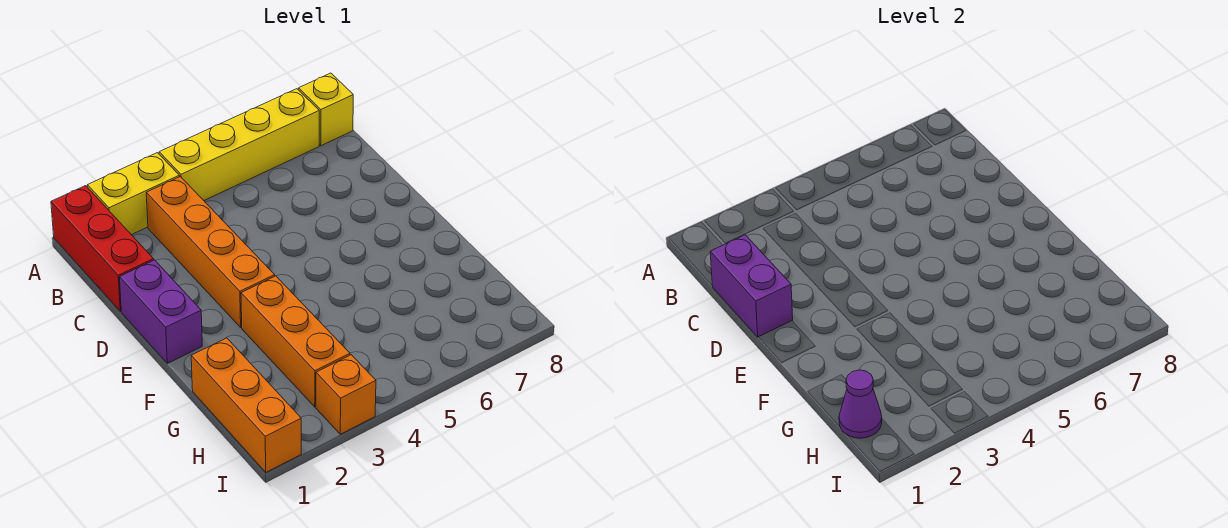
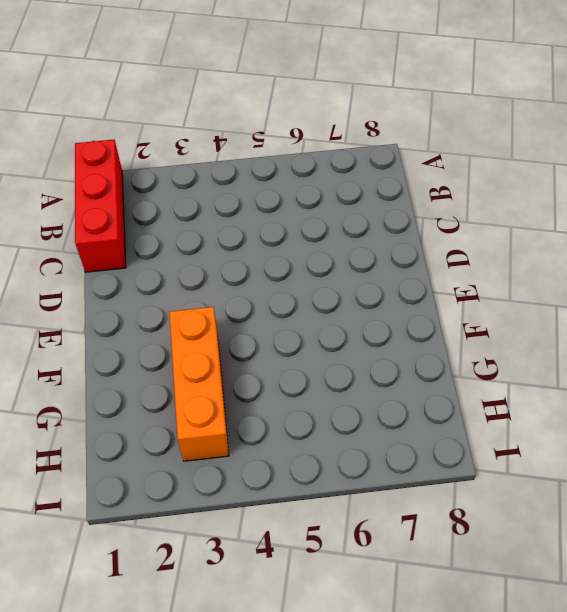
none -> yellow 1x2 brick [87,153,179,235]
none -> yellow 1x4 brick [159,89,319,200]

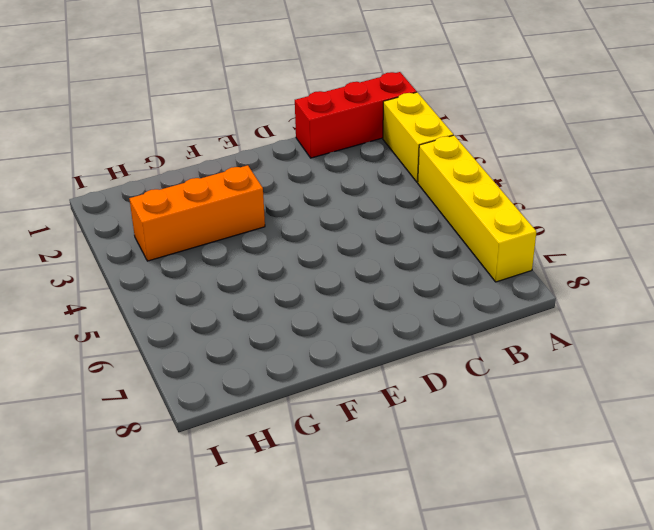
none -> yellow 1x1 brick [299,73,353,146]
none -> orange 1x4 brick [146,177,275,327]

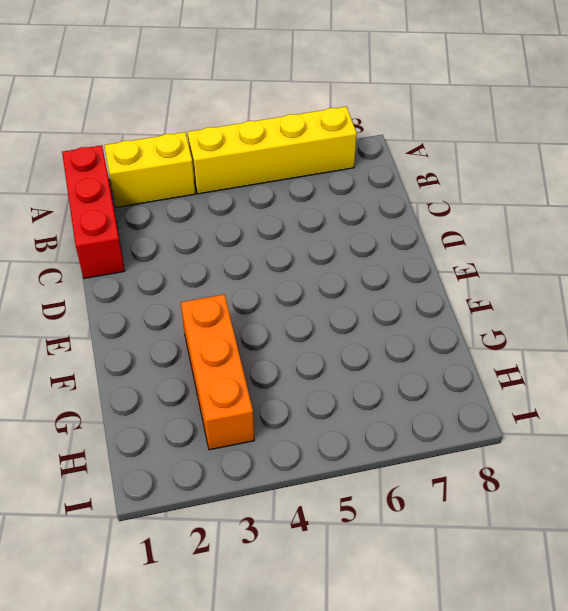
none -> yellow 1x1 brick [299,73,353,146]
none -> orange 1x4 brick [146,177,275,327]

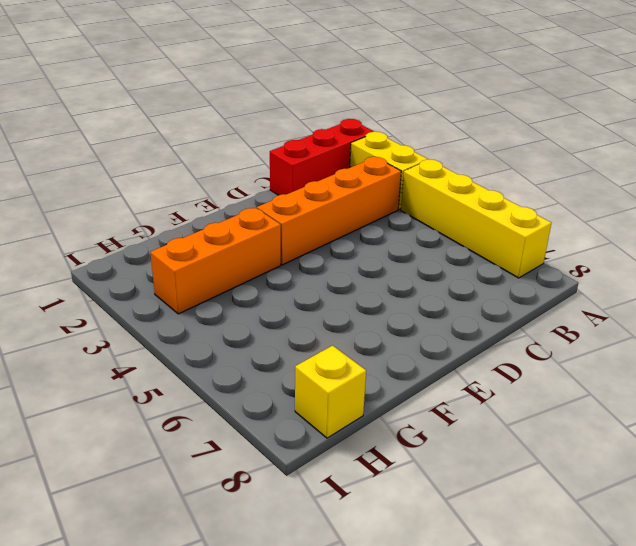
yellow 1x1 brick [295,346,366,438] -> yellow 1x1 brick moved to [299,73,353,146]
none -> purple 1x2 brick [120,260,202,363]
none -> orange 1x3 brick [191,338,301,472]

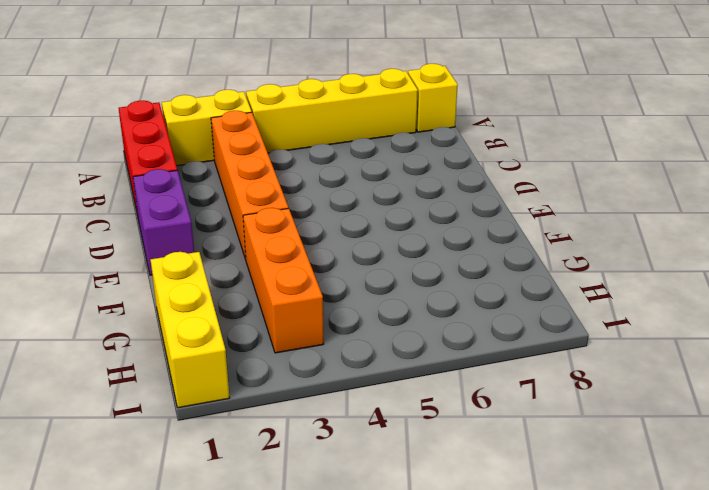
yellow 1x3 brick [151,252,230,408] -> orange 1x3 brick [191,338,301,472]
none -> orange 1x1 brick [316,355,376,434]
none -> purple 1x2 brick [710,235,793,337]

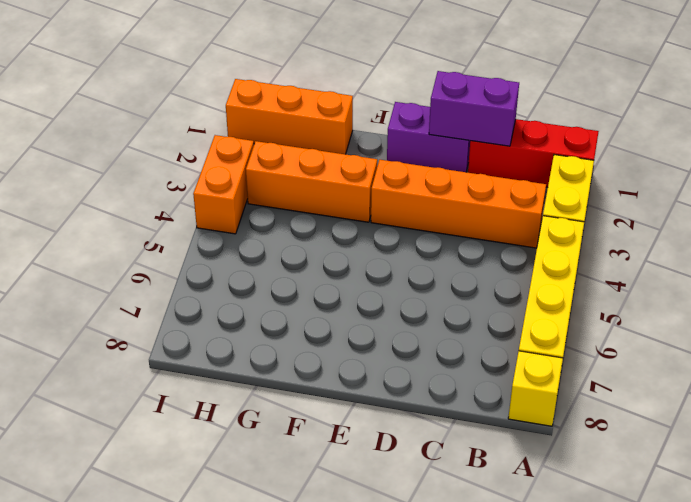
orange 1x2 brick [193,135,254,234] -> orange 1x1 brick [316,355,376,434]
none -> purple 1x1 cone [839,370,882,438]

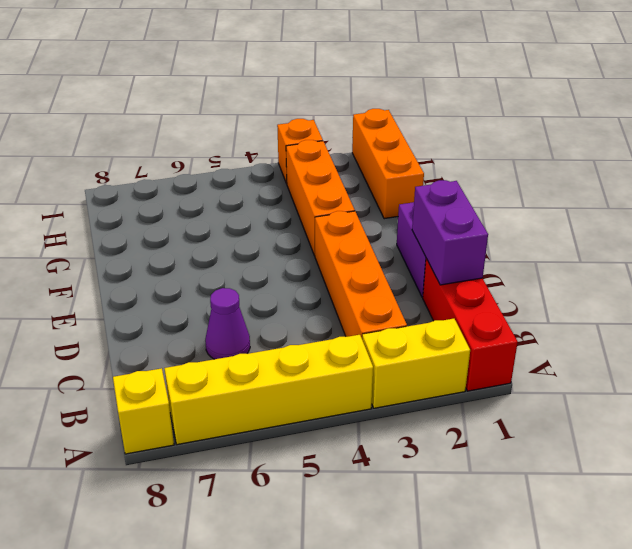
purple 1x1 cone [205,288,250,359] -> purple 1x1 cone moved to [839,370,882,438]

